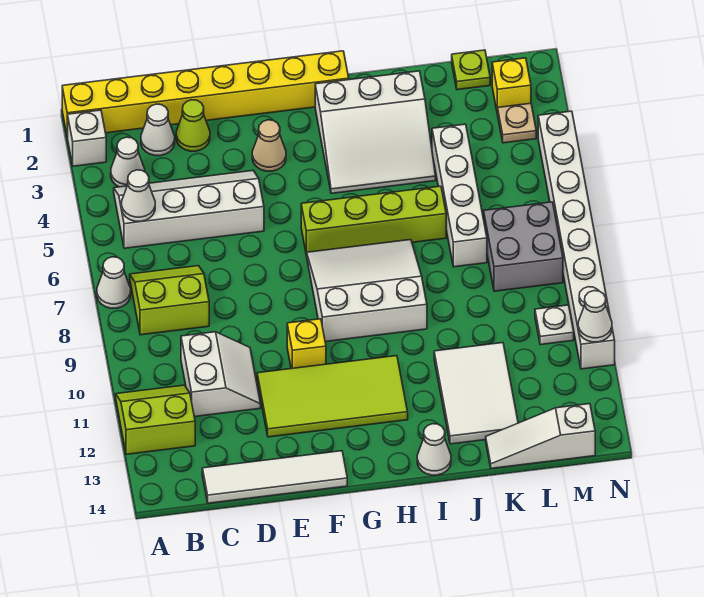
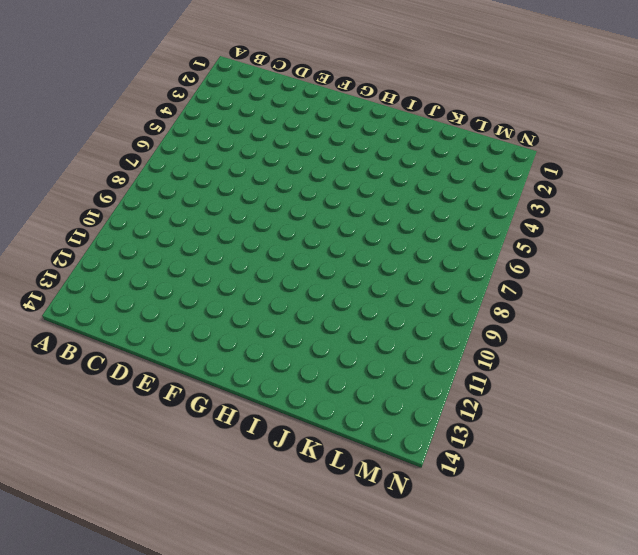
none -> yellow 1x8 brick [62,51,349,137]
none -> white 1x1 brick [68,110,106,166]
none -> white 1x1 cone [97,257,131,308]

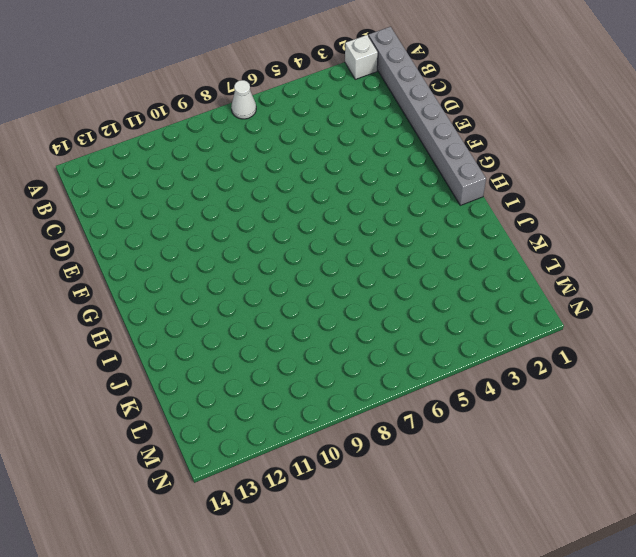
grey 1x8 brick [369,27,486,205] -> yellow 1x8 brick [62,51,349,137]
none -> lime 2x2 slope [116,385,195,454]
none -> white 1x1 cone [111,137,145,187]
none -> white 2x4 slope [114,171,264,248]

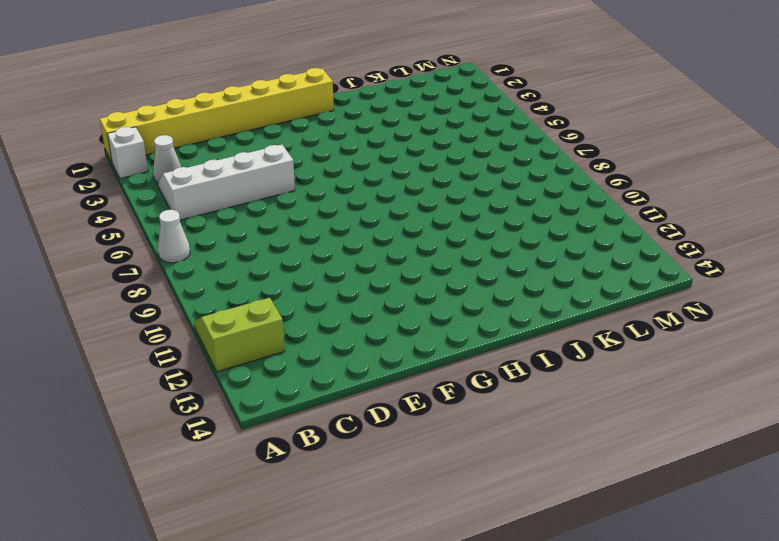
none -> lime 2x2 slope [130,266,209,335]
none -> white 1x1 cone [141,104,175,156]
none -> white 2x2 slope [181,332,261,417]

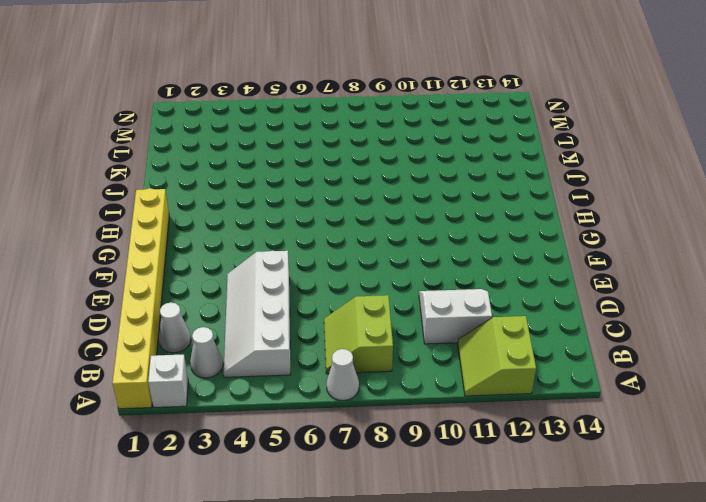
none -> white 1x4 tile [202,451,347,503]
none -> lime 1x1 cone [176,100,210,151]
none -> lime 2x4 tile [257,356,408,437]

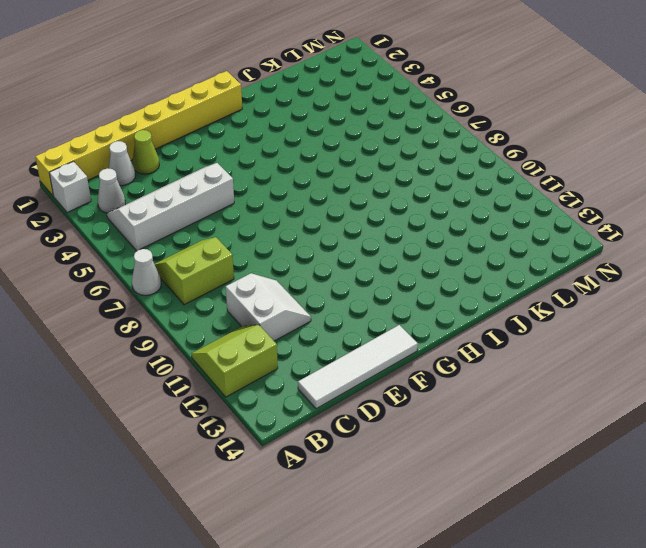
none -> lime 2x4 tile [257,356,408,437]
none -> tan 1x1 cone [252,120,286,171]
none -> yellow 1x1 brick [287,319,326,369]

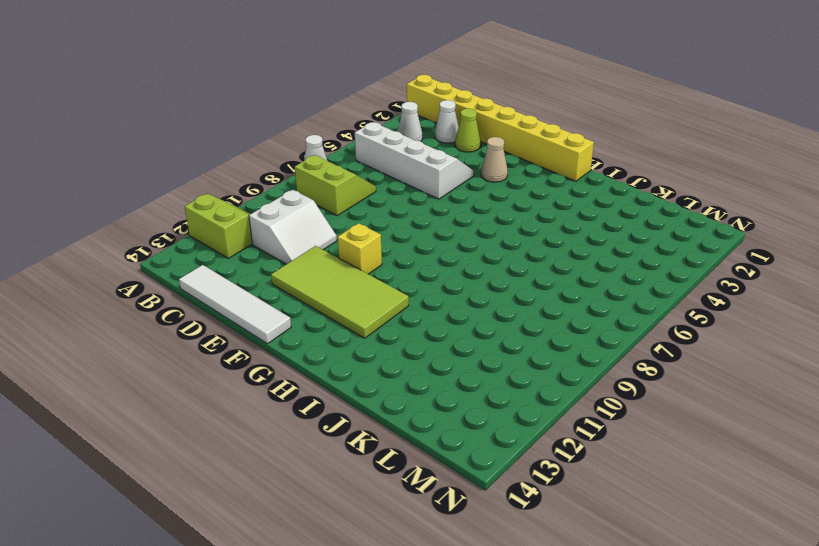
none -> white 1x1 brick [68,110,106,166]
none -> lime 1x4 brick [301,186,446,255]
none -> white 3x3 slope [307,240,427,342]

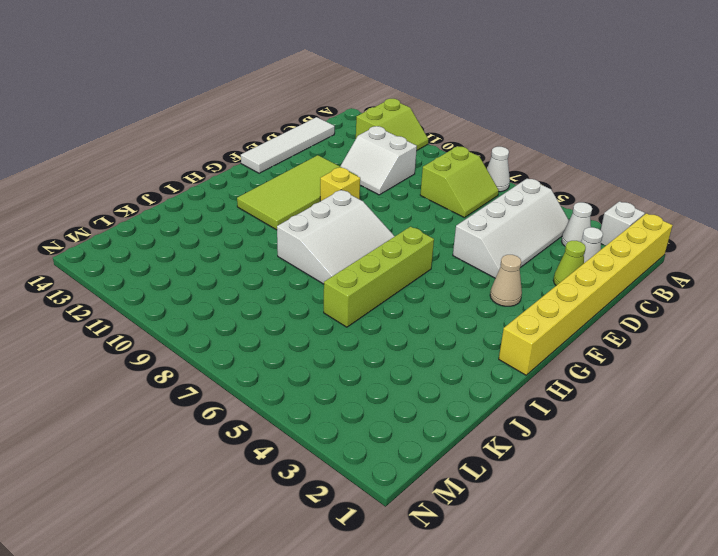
none -> white 3x3 slope [315,71,436,193]
none -> white 1x1 cone [417,424,451,475]
none -> white 2x3 tile [434,343,518,444]

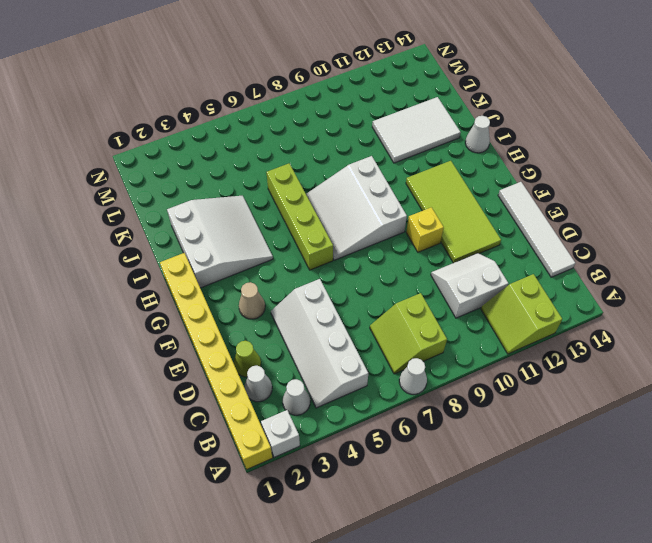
none -> white 1x4 brick [432,124,487,267]
none -> white 1x3 slope [486,404,595,468]
none -> lime 1x1 plate [452,50,490,90]

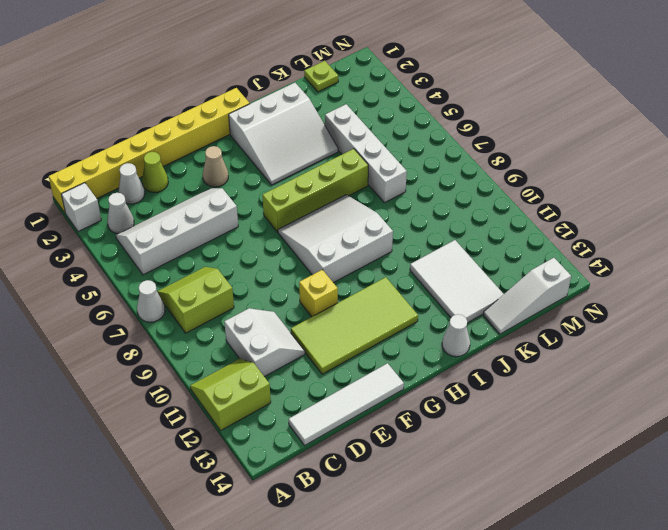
none -> grey 2x2 brick [484,202,563,291]
none -> yellow 1x1 brick [492,58,531,114]
none -> tan 1x1 plate [498,103,536,143]

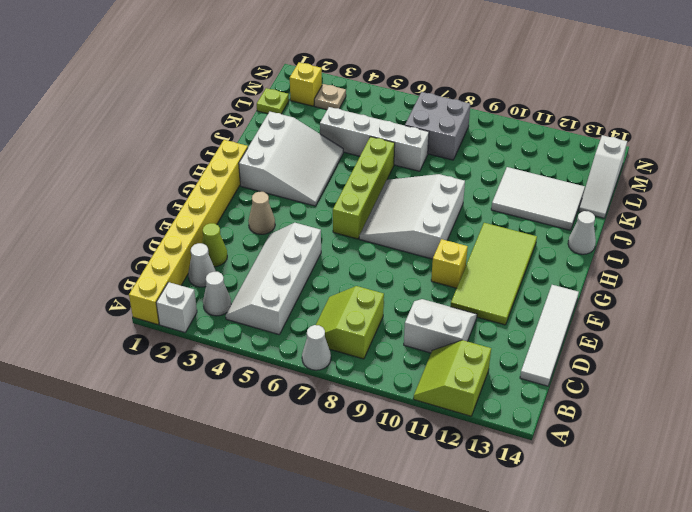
none -> white 1x1 plate [535,305,574,345]
none -> white 1x8 brick [538,111,615,369]
none -> white 1x1 cone [122,170,155,221]

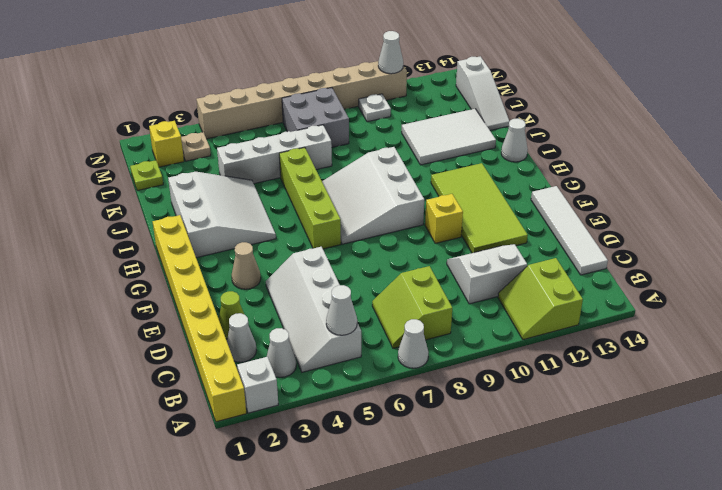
tan 1x8 brick [196,61,407,139] -> white 1x8 brick [538,111,615,369]

